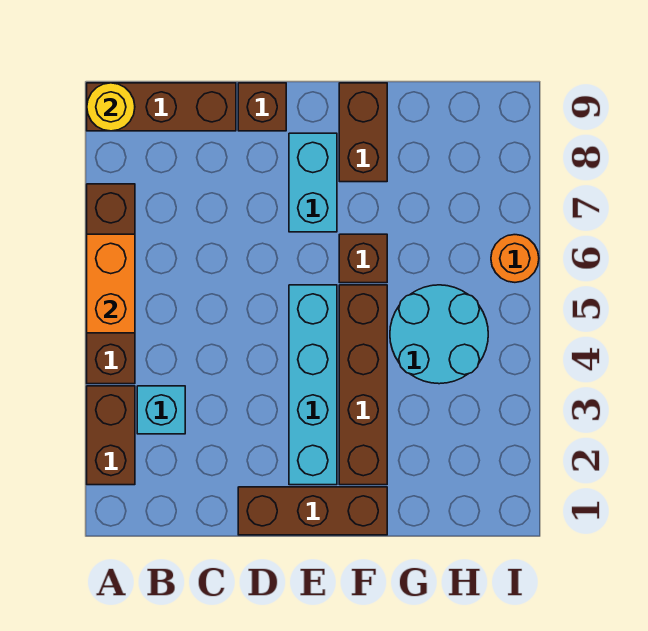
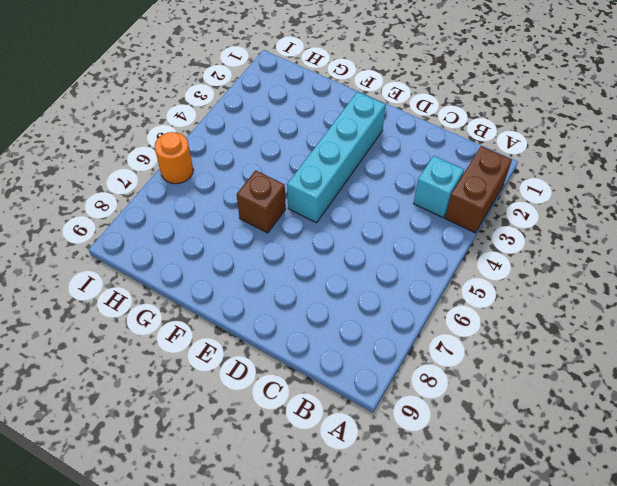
none -> brown 1x4 brick [87,184,135,384]
none -> brown 1x3 brick [87,83,236,131]
none -> brown 1x3 brick [238,487,387,535]

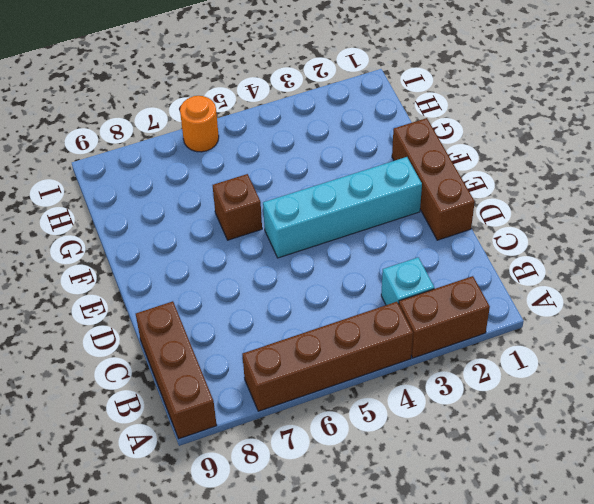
none -> brown 1x1 brick [238,83,286,131]
none -> cyan 1x2 brick [289,133,337,232]
none -> brown 1x4 brick [339,285,387,485]

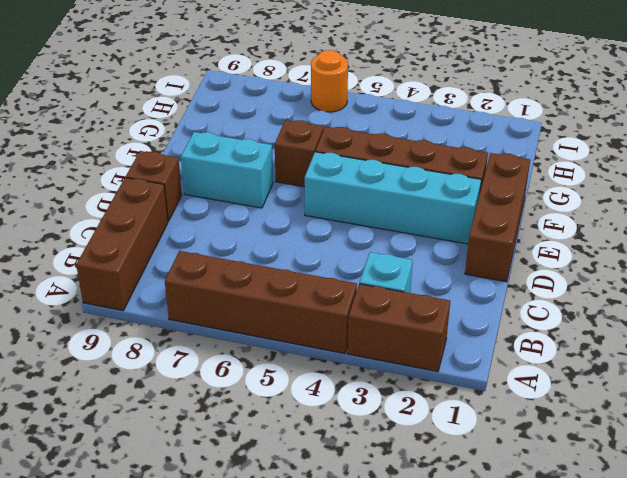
none -> brown 1x2 brick [339,83,387,182]
none -> cyan 2x2 round brick [390,285,488,384]
none -> orange 1x2 brick [87,234,135,333]

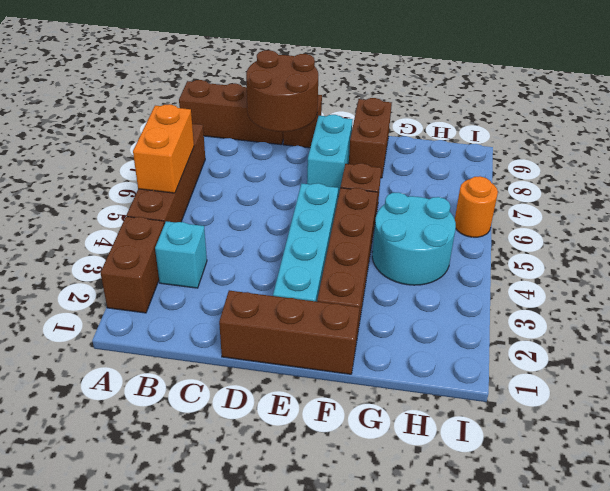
brown 2x2 round brick [246,50,318,132] -> none
none -> yellow 1x1 round brick [87,83,135,131]

